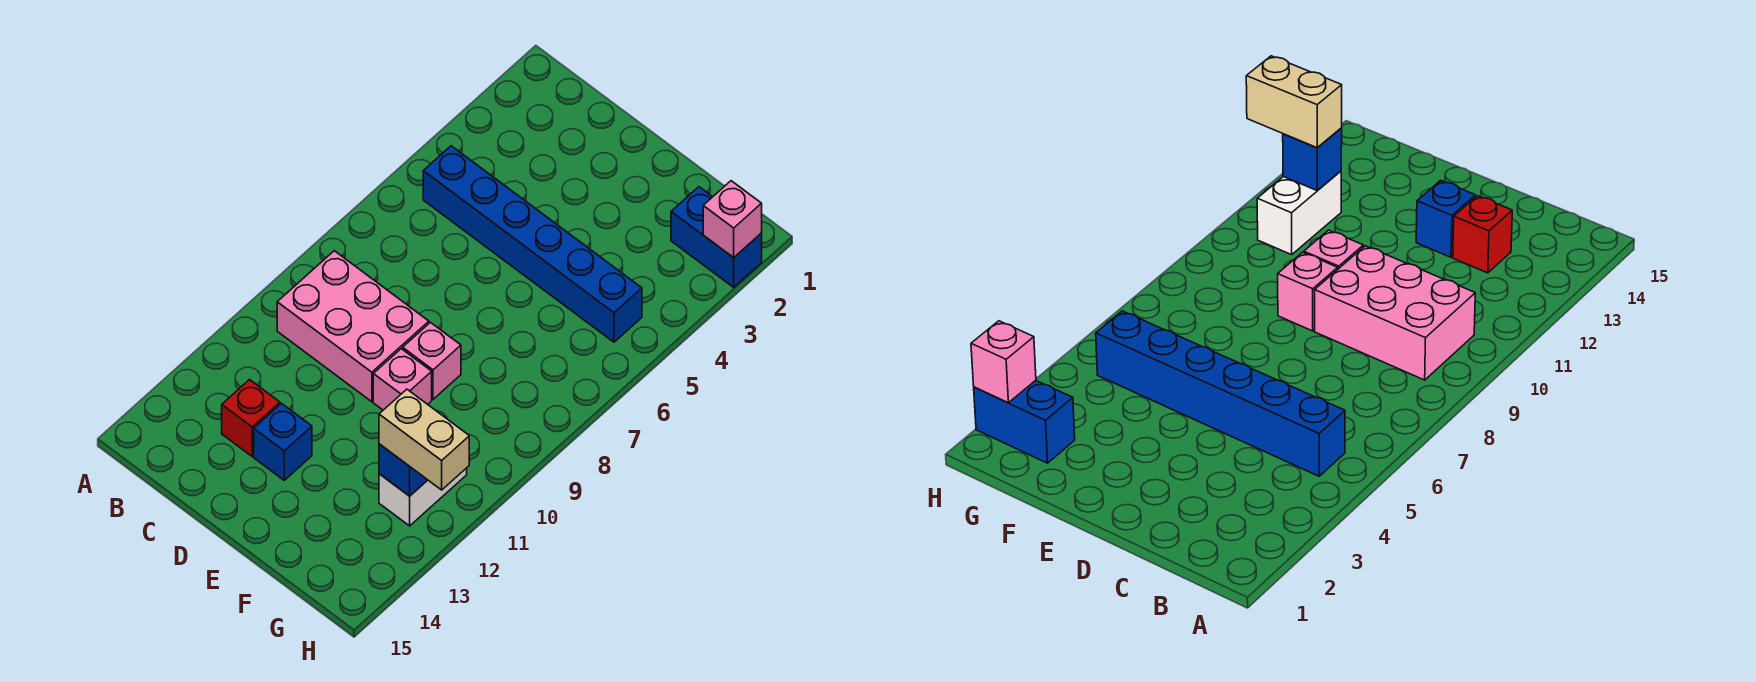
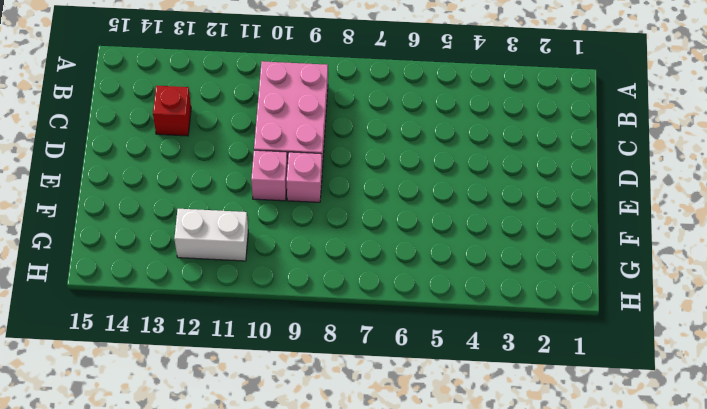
none -> blue 1x6 brick [423,146,642,342]
none -> blue 1x1 brick [254,404,312,480]

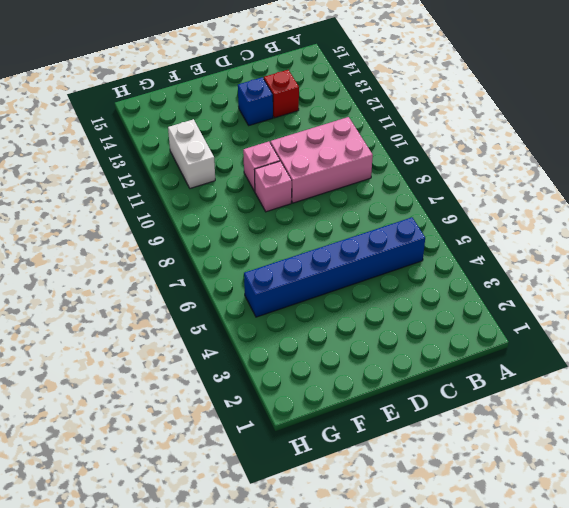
none -> blue 1x2 brick [671,187,762,287]
none -> blue 1x1 brick [379,444,427,496]

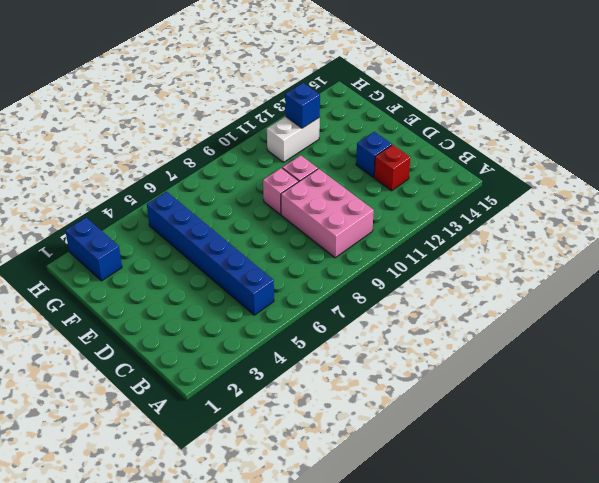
none -> pink 1x1 brick [703,181,762,258]
none -> tan 1x2 brick [379,389,469,490]

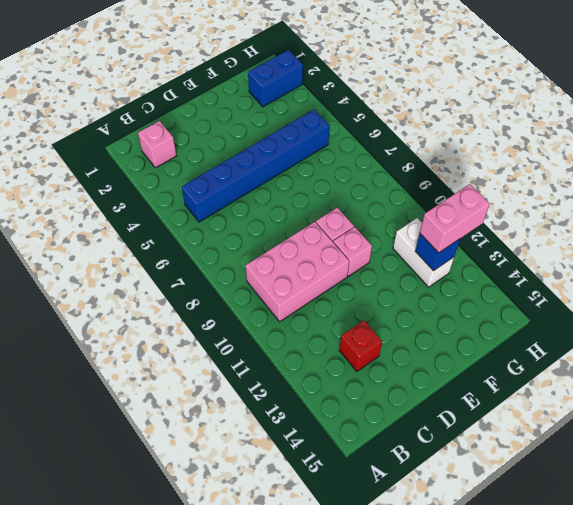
pink 1x1 brick [138,121,176,168] -> pink 1x1 brick moved to [703,181,762,258]
pink 1x2 brick [420,184,490,253] -> tan 1x2 brick [379,389,469,490]
none -> blue 1x1 brick [254,404,312,480]

